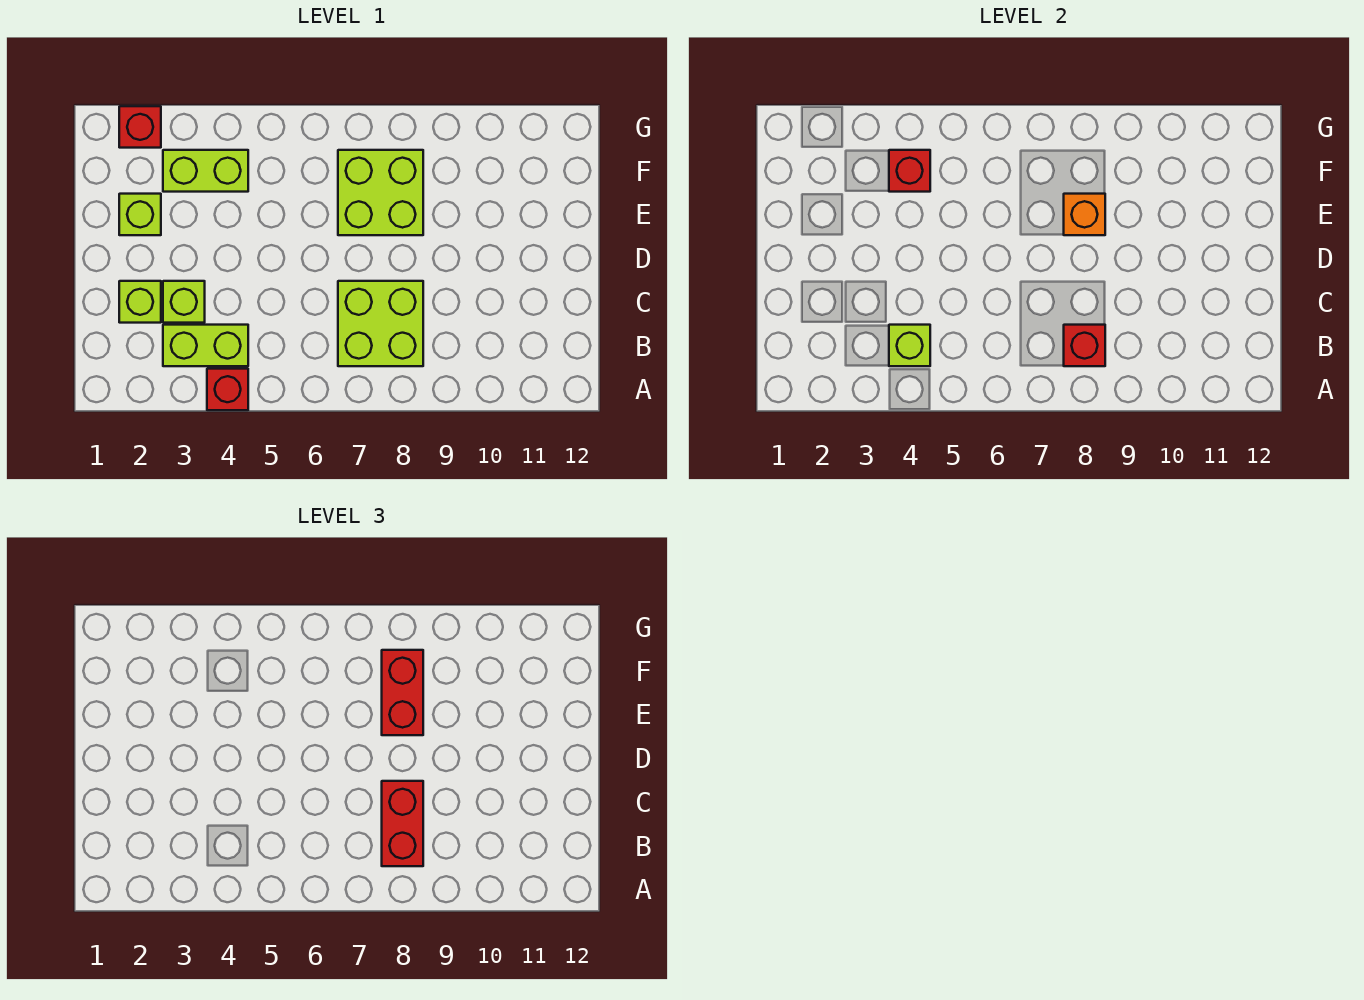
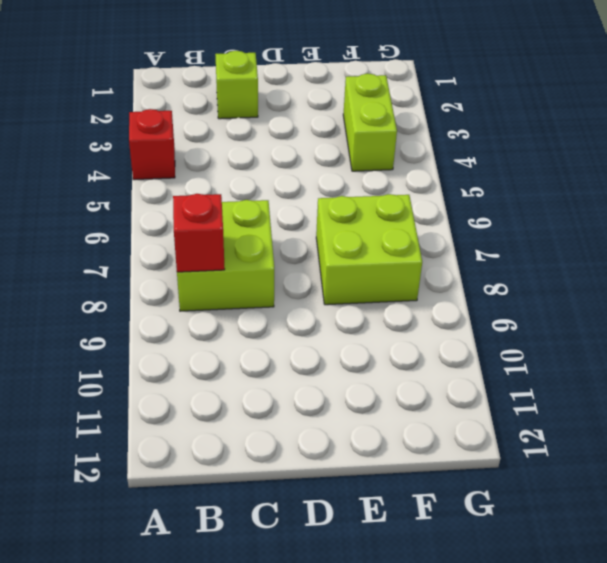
none -> lime 1x2 brick [163,325,248,366]
none -> lime 1x1 brick [163,281,205,323]
none -> lime 1x1 brick [119,194,161,235]

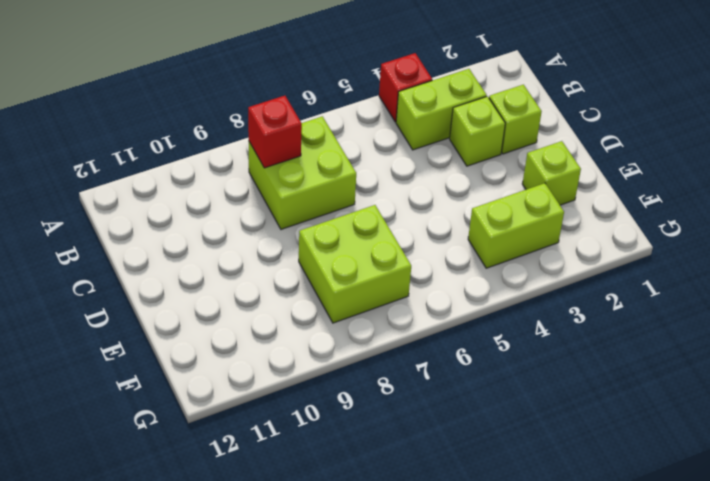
none -> red 1x1 brick [119,106,161,148]
none -> lime 1x1 brick [889,325,930,366]
none -> orange 1x1 brick [1064,194,1105,235]

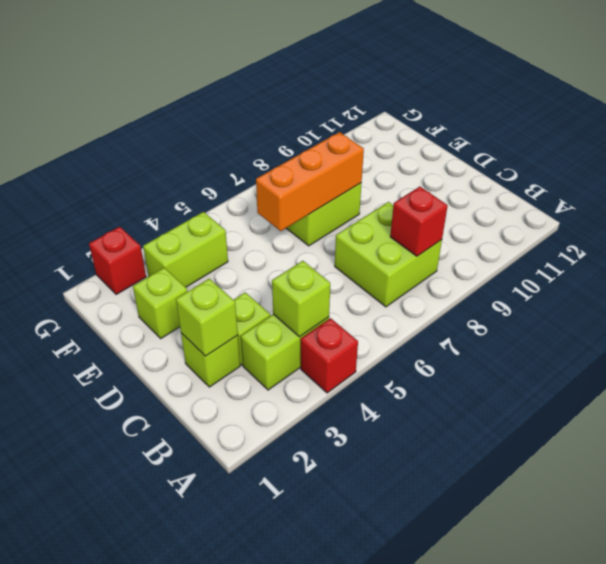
lime 1x1 brick [176,279,238,356] -> none
orange 1x3 brick [256,132,364,231] -> orange 1x1 brick [1064,194,1105,235]
none -> red 1x1 brick [889,150,930,192]
none -> red 1x2 brick [382,781,423,866]
none -> red 1x2 brick [382,650,423,735]

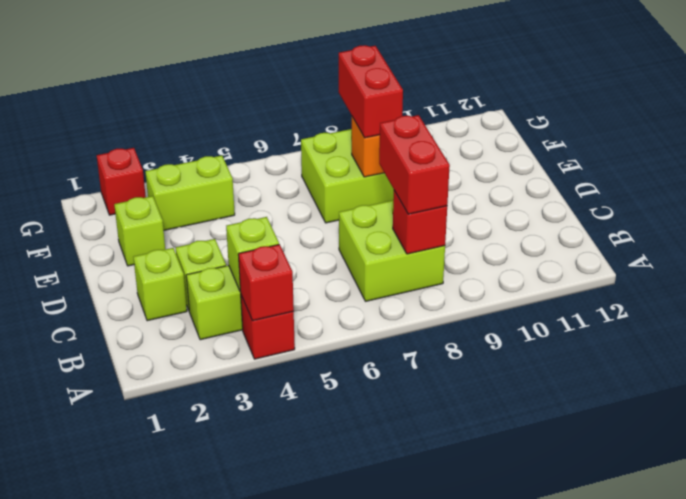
red 1x1 brick [238,244,294,321] -> red 1x1 brick moved to [889,150,930,192]

